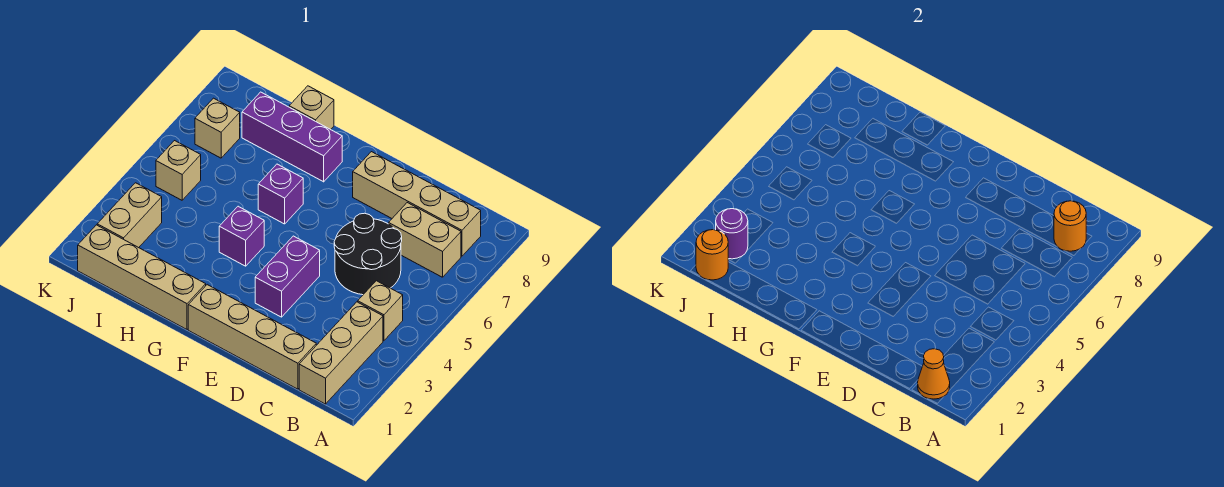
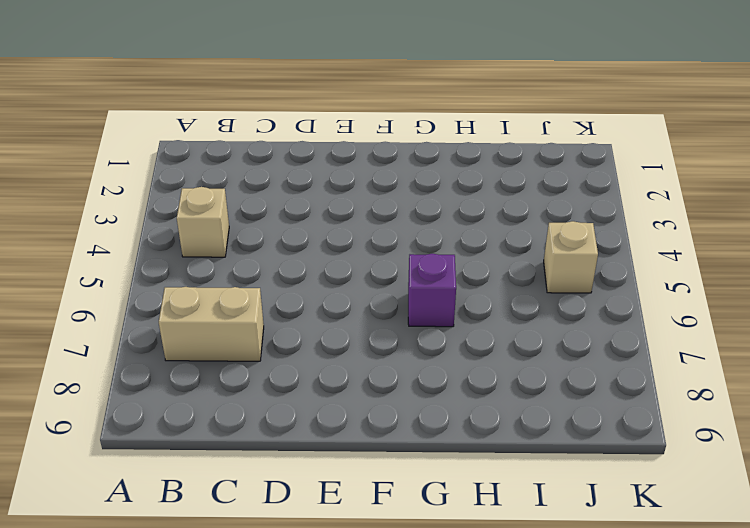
none -> tan 1x3 brick [299,302,383,404]
none -> tan 1x4 brick [353,152,481,256]
none -> tan 1x4 brick [188,285,316,389]

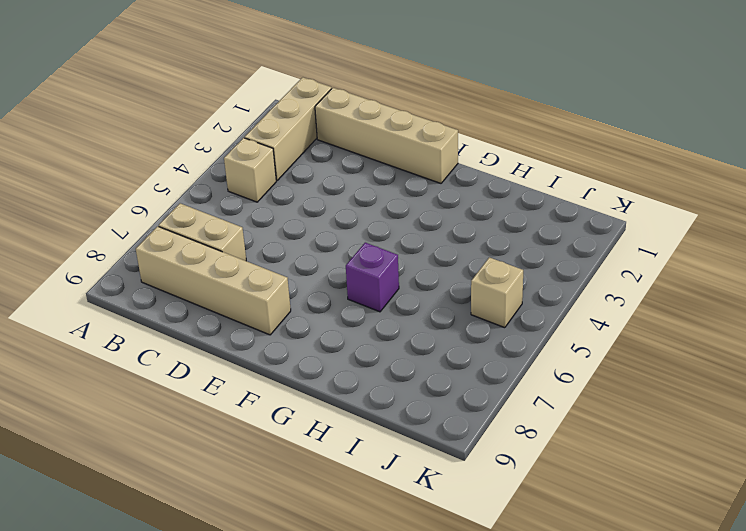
none -> black 2x2 round brick [334,213,402,295]
none -> purple 1x2 brick [255,236,320,317]
none -> tan 1x4 brick [78,225,206,329]

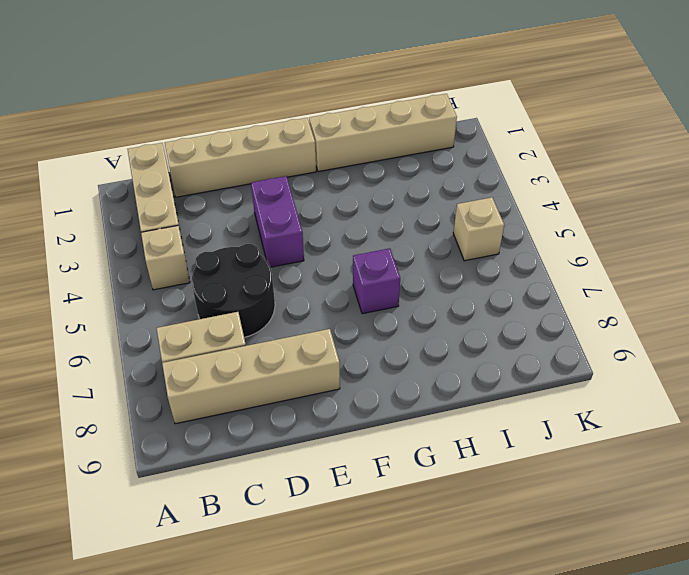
none -> purple 1x1 brick [219,206,264,266]
none -> purple 1x3 brick [242,92,342,182]
none -> tan 1x1 brick [289,86,334,130]

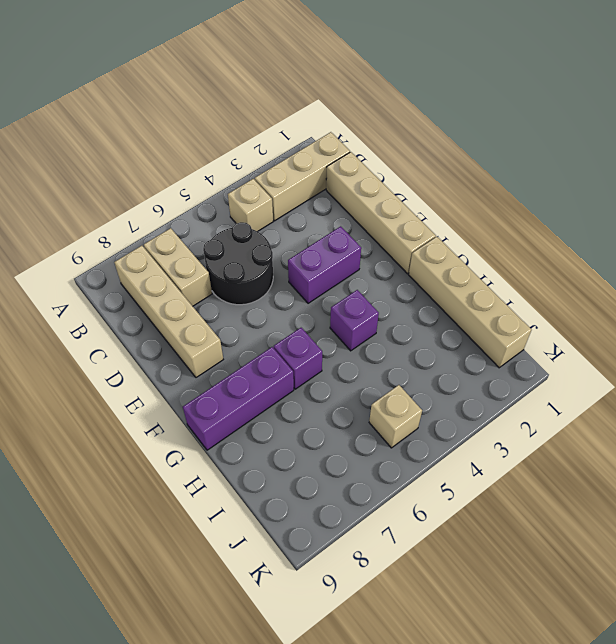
purple 1x3 brick [183,347,294,450] -> purple 1x3 brick turned to [242,92,342,182]
none -> tan 1x1 brick [289,86,334,130]
none -> tan 1x2 brick [97,183,162,248]
none -> tan 1x1 brick [195,98,240,158]

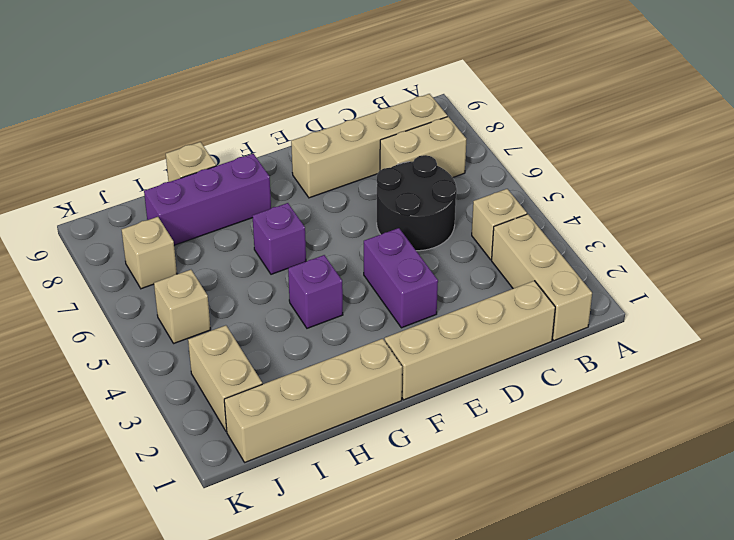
none -> orange 1x1 cone [918,349,950,399]
none -> orange 1x1 round brick [1054,201,1086,251]
none -> orange 1x1 round brick [696,230,728,280]

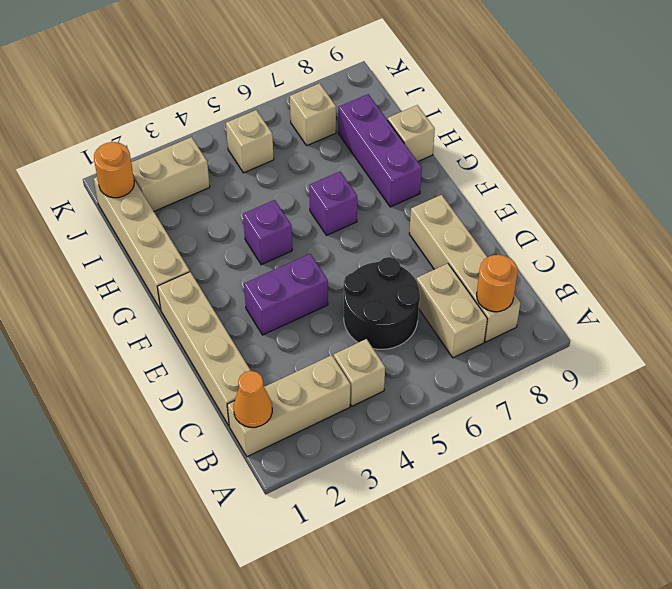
none -> purple 1x1 round brick [716,209,748,259]

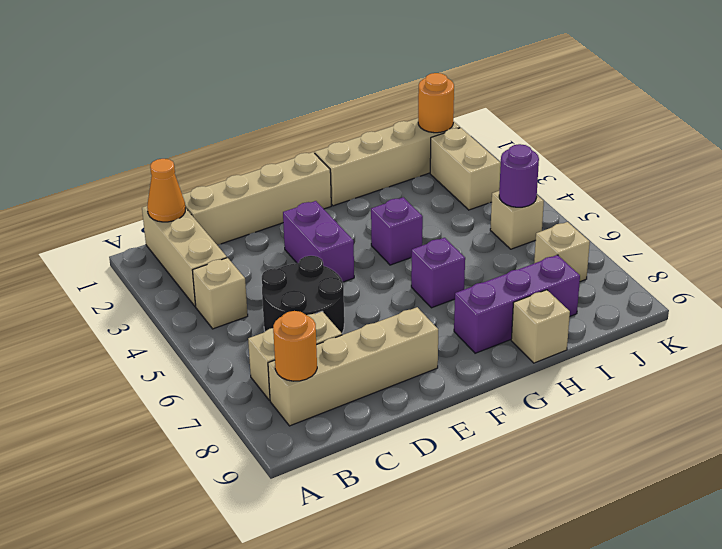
purple 1x1 round brick [499,144,539,207] -> purple 1x1 round brick moved to [716,209,748,259]

